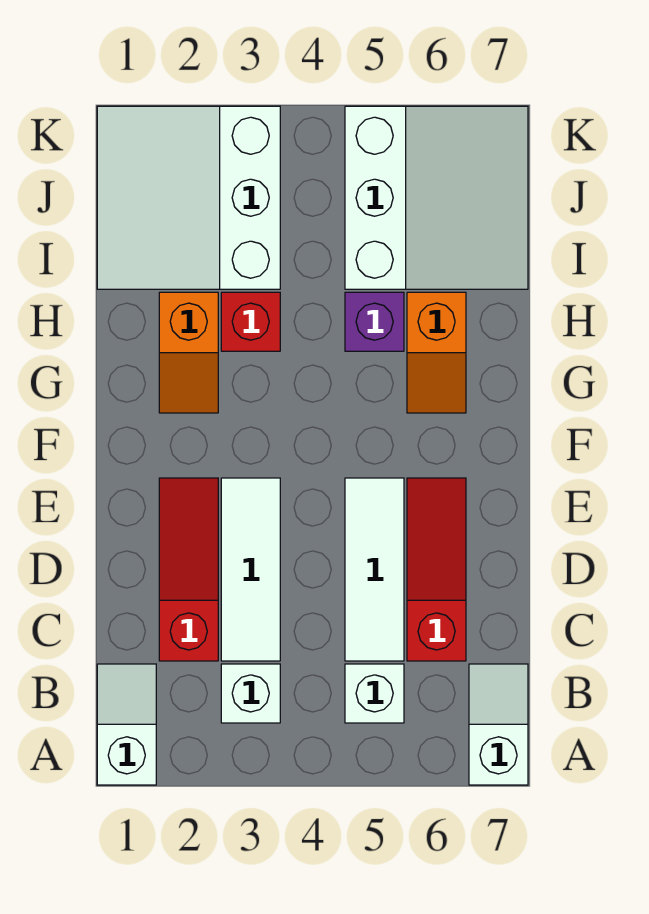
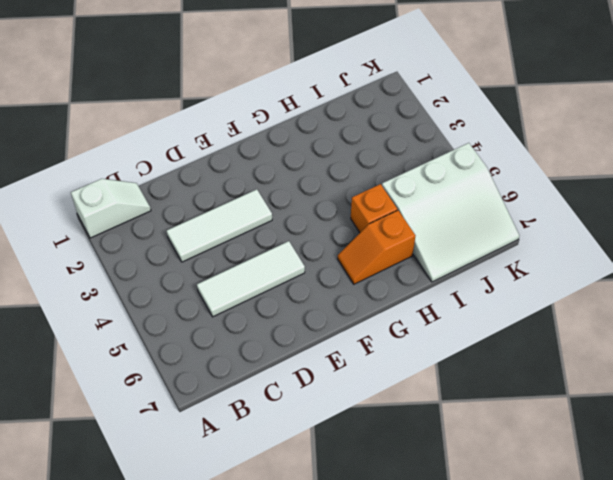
orange 1x1 brick [351,184,397,232] -> purple 1x1 brick [345,292,404,351]
none -> white 1x2 slope [469,664,528,785]
none -> white 1x1 brick [221,664,280,723]
none -> white 1x1 brick [345,664,404,723]

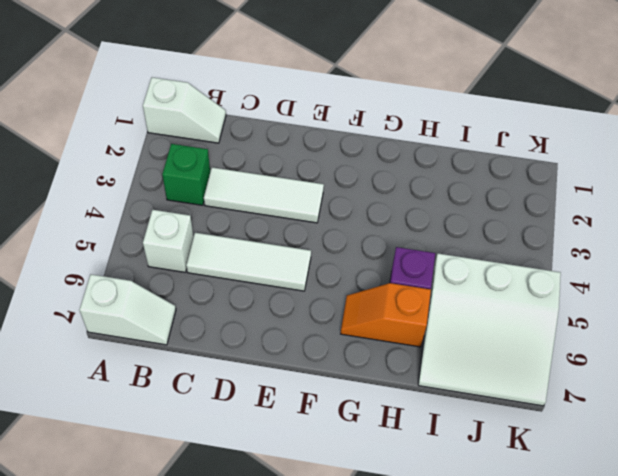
green 1x1 brick [162,144,210,205] -> white 1x1 brick [221,664,280,723]
none -> red 1x3 slope [159,478,218,661]
none -> red 1x3 slope [407,478,466,661]
none -> orange 1x2 slope [159,292,218,413]

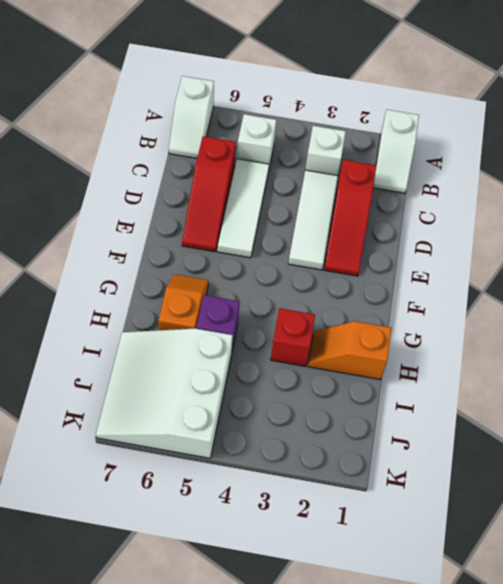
orange 1x2 slope [308,321,392,380] -> orange 1x2 slope turned to [159,292,218,413]
none -> white 3x3 slope [97,106,280,289]

